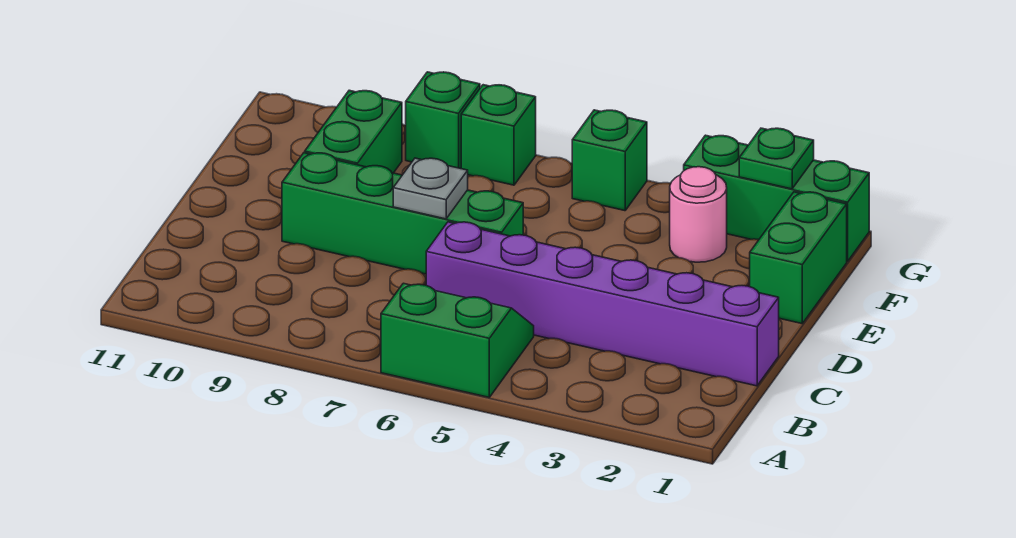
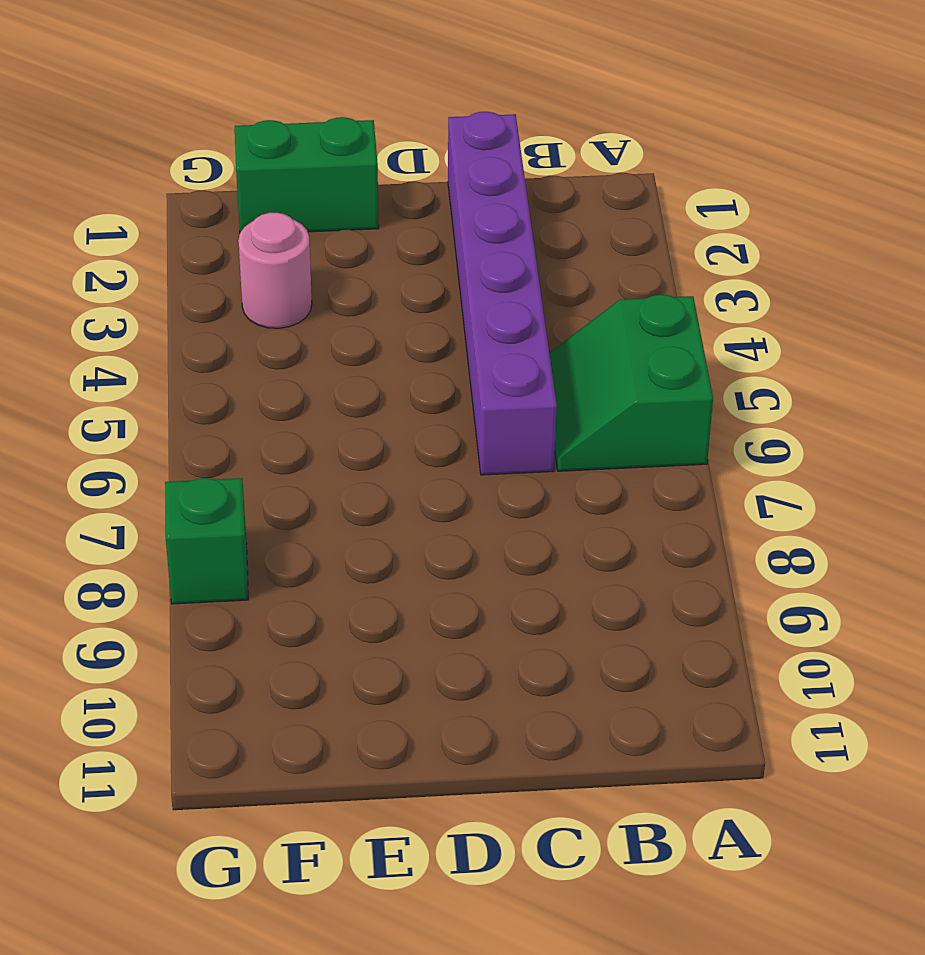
none -> green 1x4 brick [282,153,523,274]
none -> green 1x2 brick [305,90,402,173]
none -> green 1x3 brick [684,135,869,261]

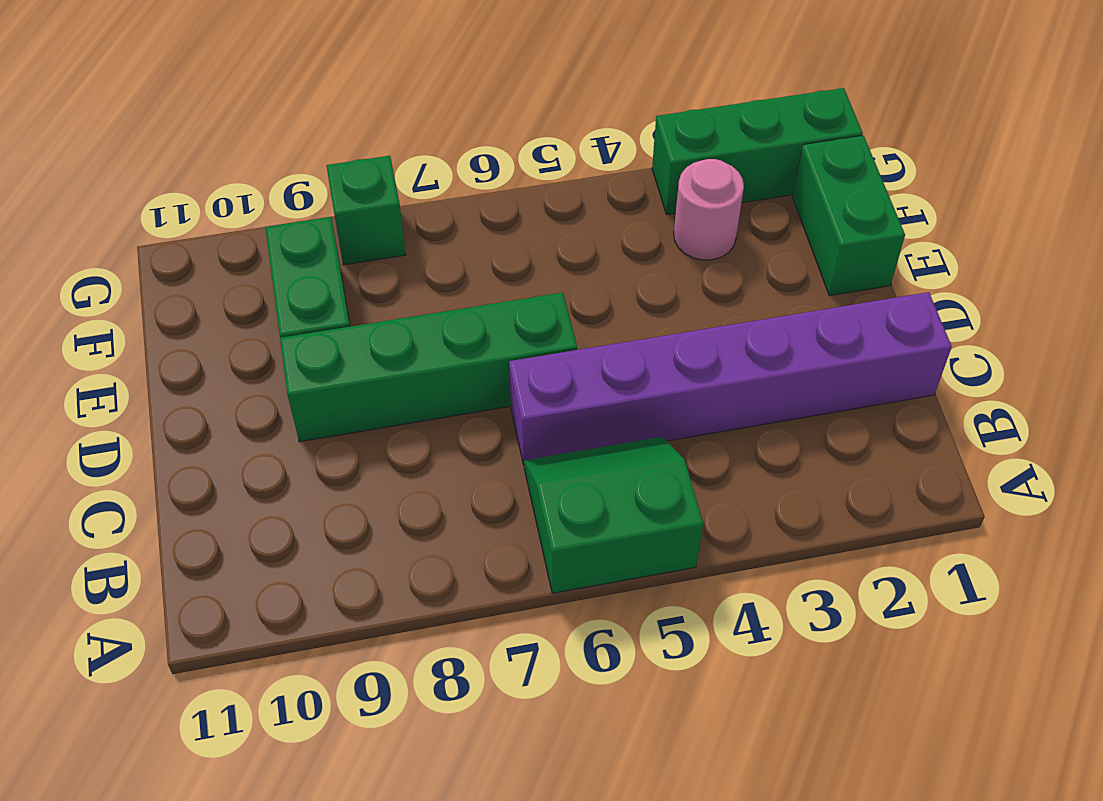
none -> green 1x1 brick [572,110,647,211]
none -> green 1x1 brick [461,85,536,185]
none -> grey 1x1 plate [393,158,468,219]

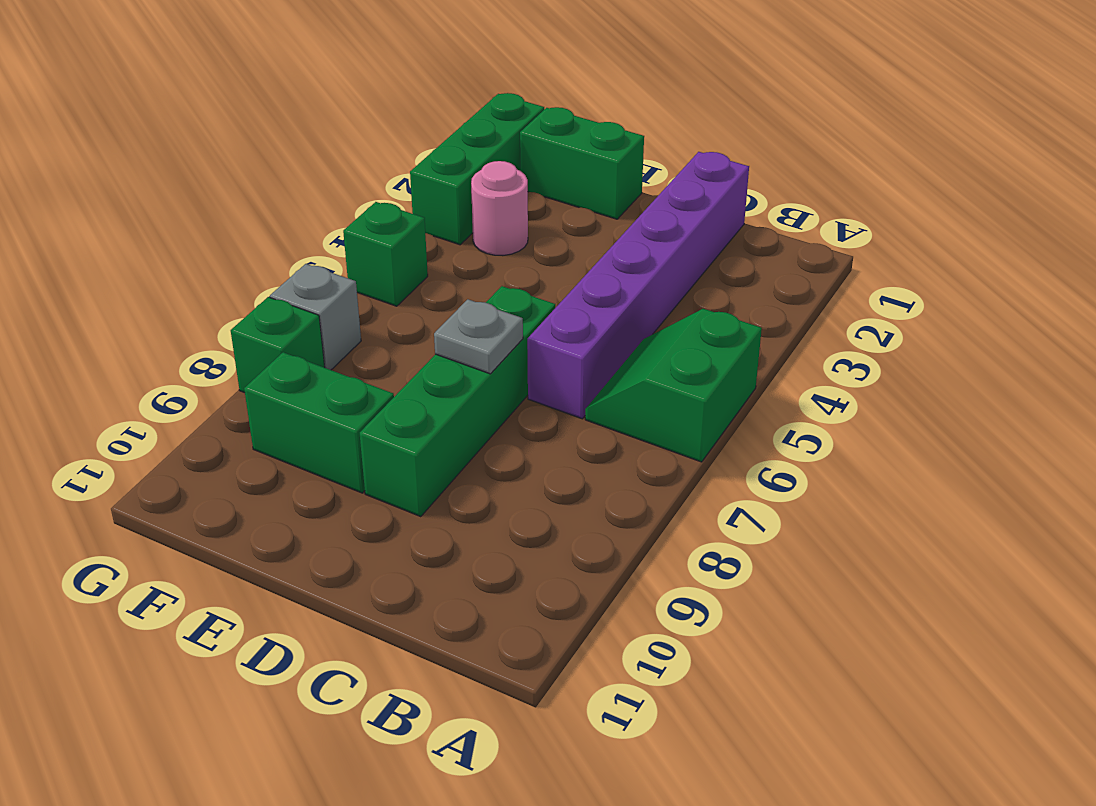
grey 1x1 brick [270,264,361,370] -> green 1x1 brick [461,85,536,185]
none -> green 1x1 plate [739,128,814,189]

